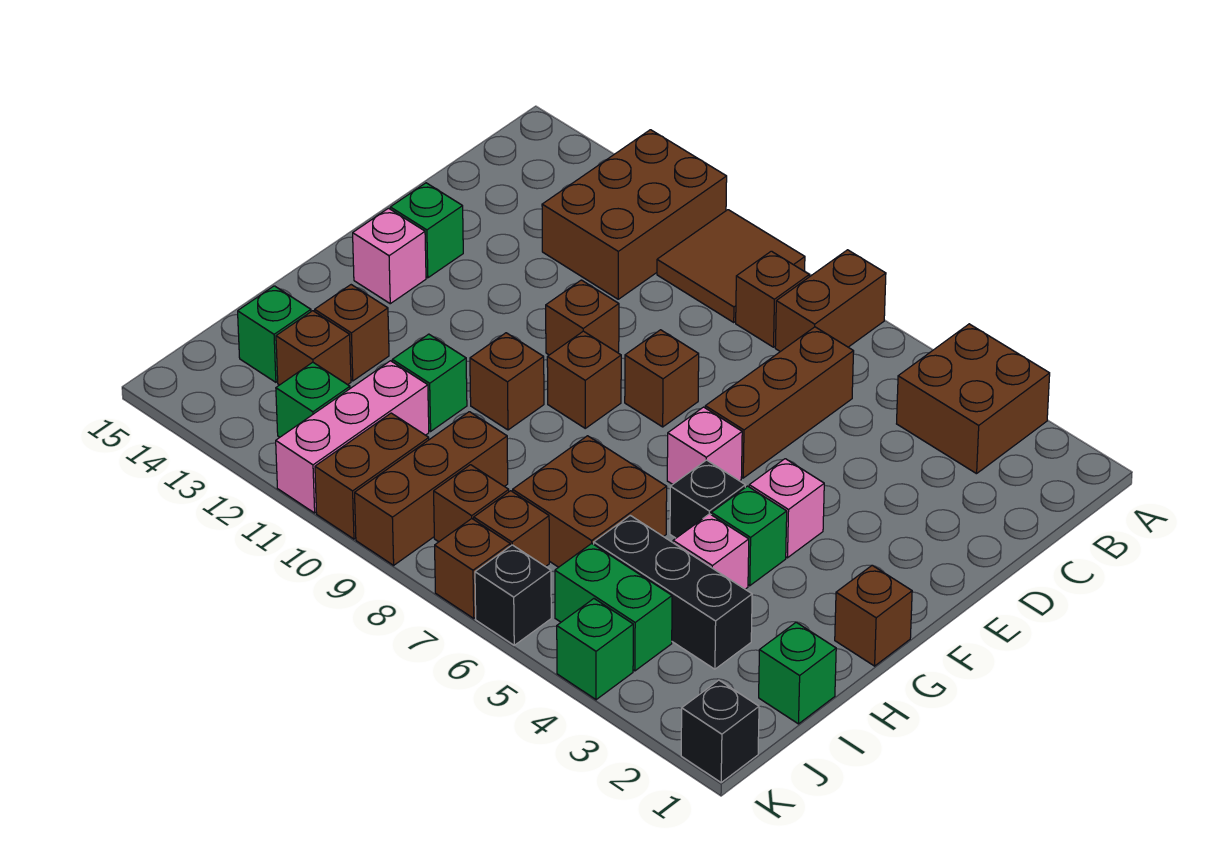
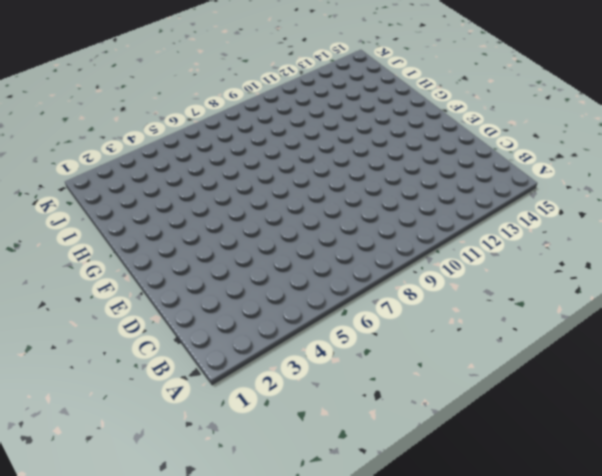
none -> brown 2x2 brick [897,324,1050,474]
none -> brown 1x2 brick [775,250,886,352]
none -> brown 2x2 tile [657,210,805,322]
none -> brown 2x3 brick [542,130,727,299]

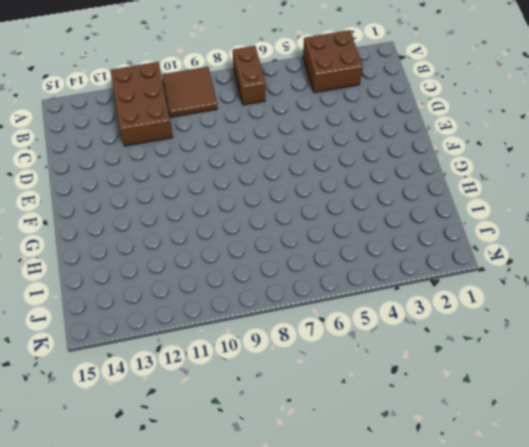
none -> brown 1x1 brick [736,251,809,347]
none -> brown 1x3 brick [705,327,854,478]
none -> brown 1x1 brick [625,330,699,427]
none -> brown 1x1 brick [546,280,619,355]

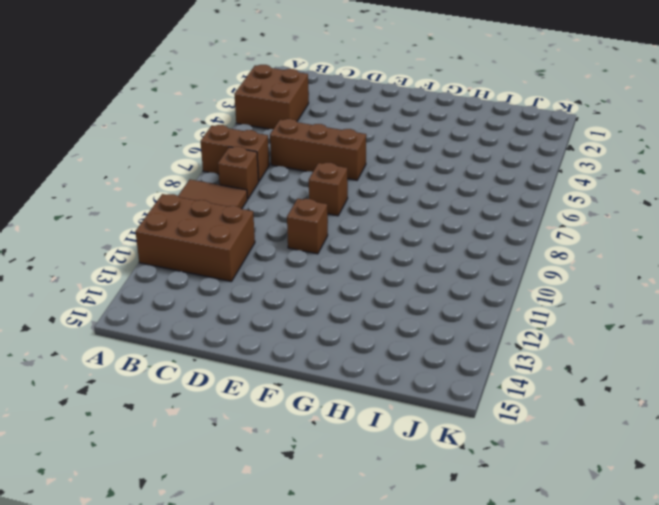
none -> green 1x1 brick [390,183,463,278]
none -> pink 1x1 brick [749,459,824,558]
none -> pink 1x1 brick [667,407,742,484]
none -> brown 1x1 brick [547,331,621,428]

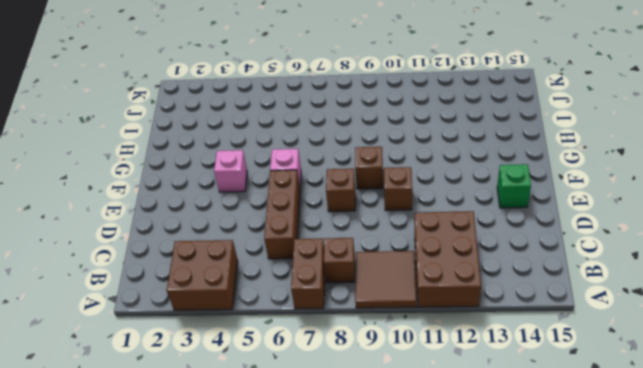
none -> pink 1x1 brick [353,208,426,304]
none -> brown 1x1 brick [835,565,912,666]
none -> green 1x1 brick [711,486,787,586]
none -> black 1x1 brick [670,460,745,538]

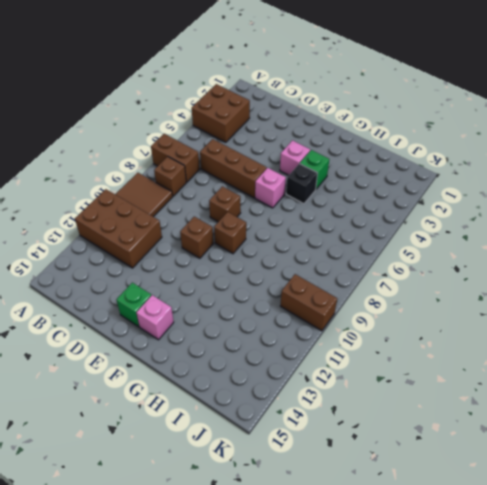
none -> brown 1x1 brick [835,565,912,666]
none -> brown 1x1 brick [470,333,544,430]
none -> pink 1x1 brick [673,514,749,589]
none -> brown 2x2 brick [513,436,667,567]

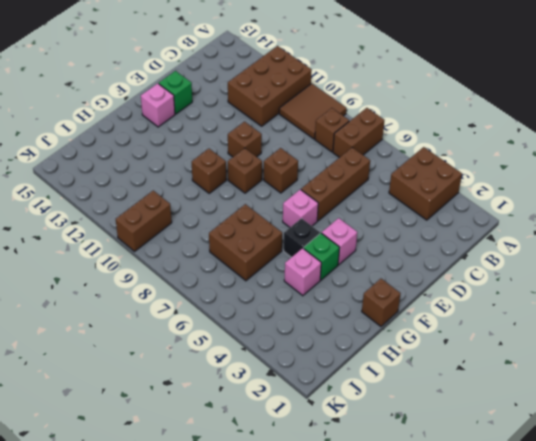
none -> green 1x1 brick [392,334,467,431]
none -> brown 1x1 brick [315,285,389,381]
none -> green 1x1 brick [759,622,836,724]
none -> black 1x3 brick [594,515,752,669]

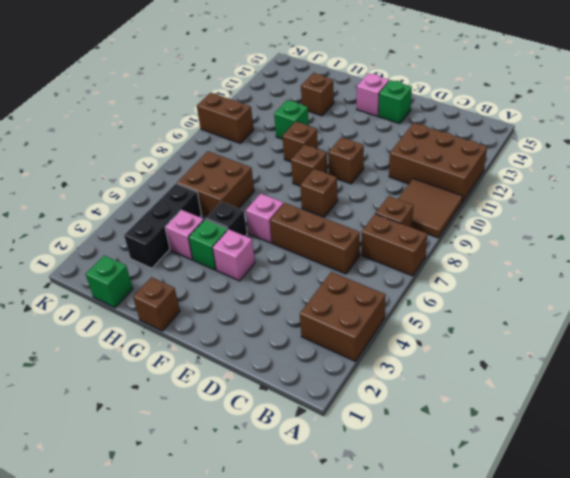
none -> brown 1x3 brick [355,412,508,565]
none -> pink 1x3 brick [276,361,429,513]
none -> brown 1x1 brick [276,311,351,385]
none -> green 1x1 brick [238,286,311,382]

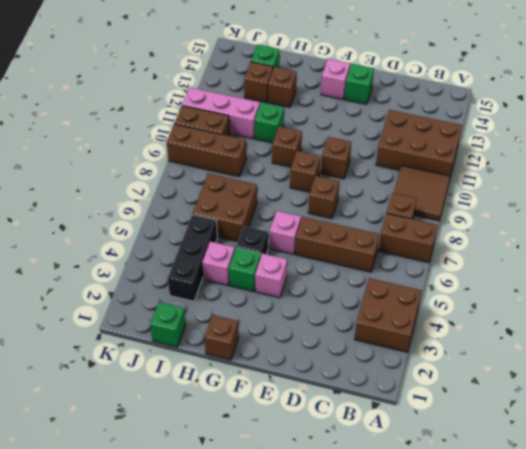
none -> green 1x2 brick [555,544,672,671]
none -> brown 1x1 brick [474,491,549,567]
none -> brown 1x1 brick [434,465,509,542]
none -> green 1x1 brick [276,362,350,437]

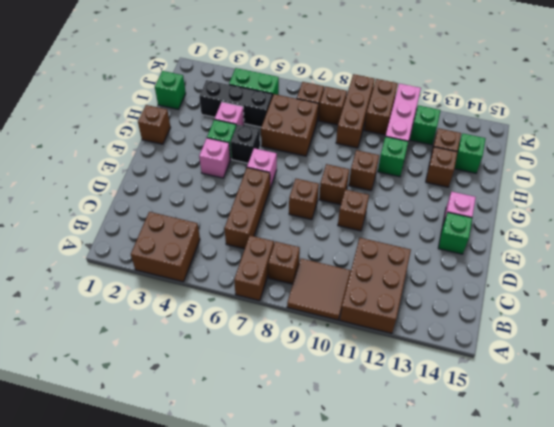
none -> black 1x1 brick [681,680,759,782]
none -> green 1x1 brick [557,599,633,700]
none -> black 1x1 brick [475,545,551,645]
none -> brown 1x1 brick [435,519,510,618]

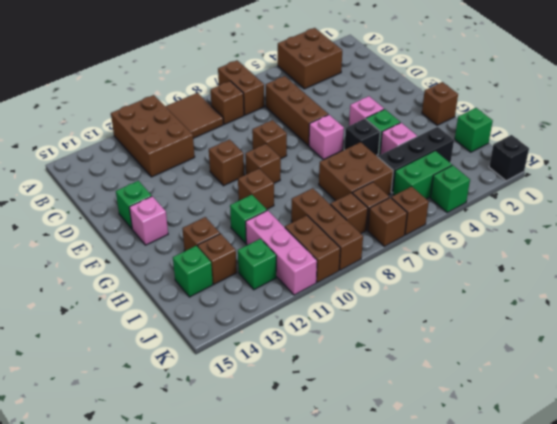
brown 1x1 brick [391,186,429,235] -> black 1x1 brick [475,545,551,645]

